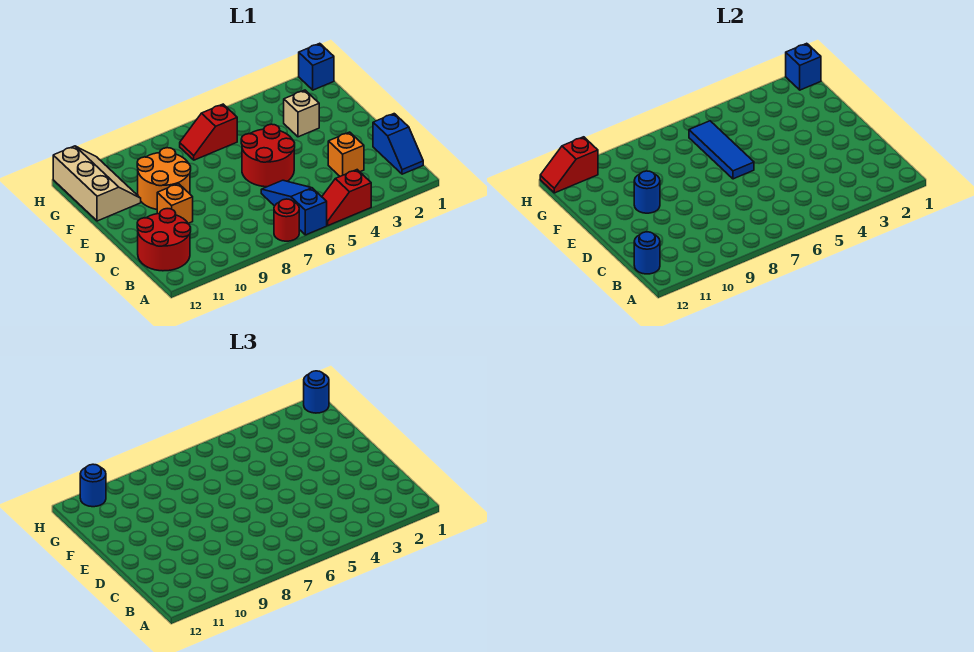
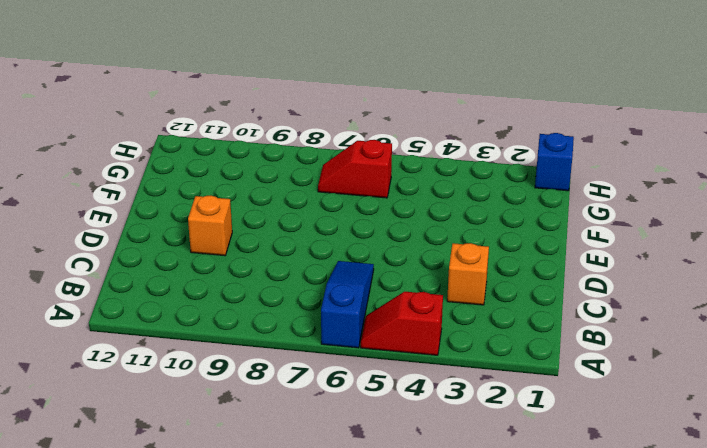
none -> red 1x1 round brick [274,199,299,241]
none -> blue 1x2 slope [373,114,423,174]
none -> red 2x2 round brick [137,209,191,271]

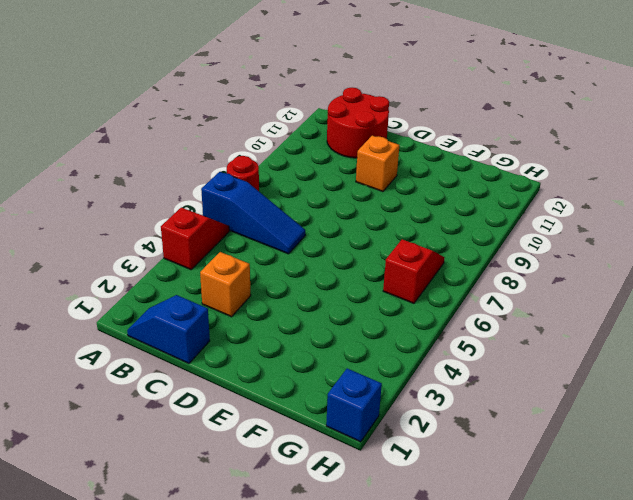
none -> red 2x2 round brick [241,124,295,187]
none -> orange 2x2 round brick [137,148,191,209]
none -> tan 1x1 brick [284,90,319,137]

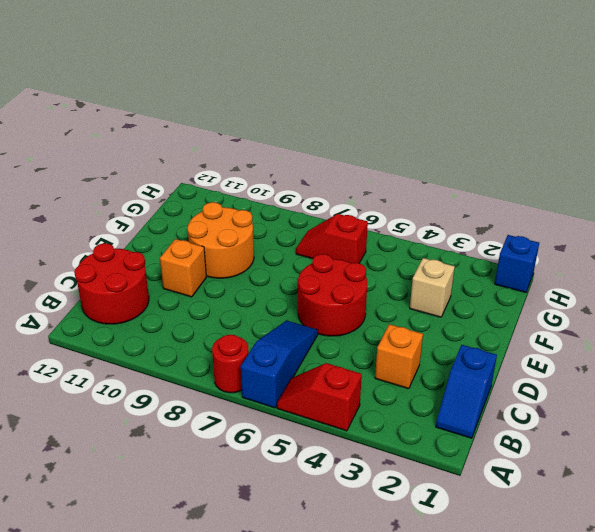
none -> tan 2x3 slope [53,146,141,221]
none -> blue 1x1 round brick [634,232,660,274]
none -> blue 1x3 tile [689,121,754,179]

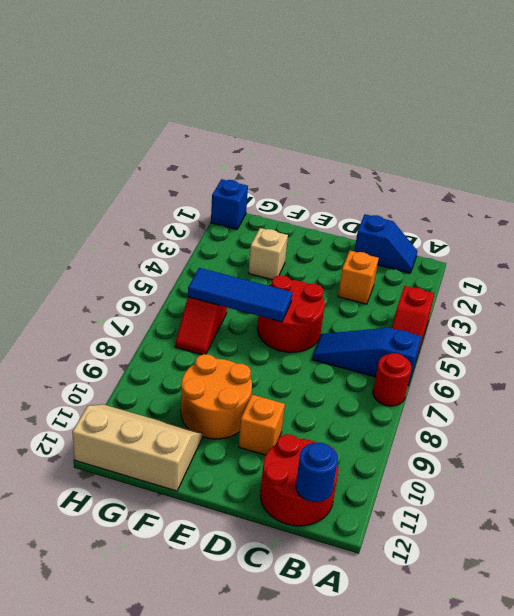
none -> blue 1x1 round brick [634,171,660,213]
none -> blue 1x1 brick [786,43,821,90]
none -> red 1x2 slope [540,137,598,193]

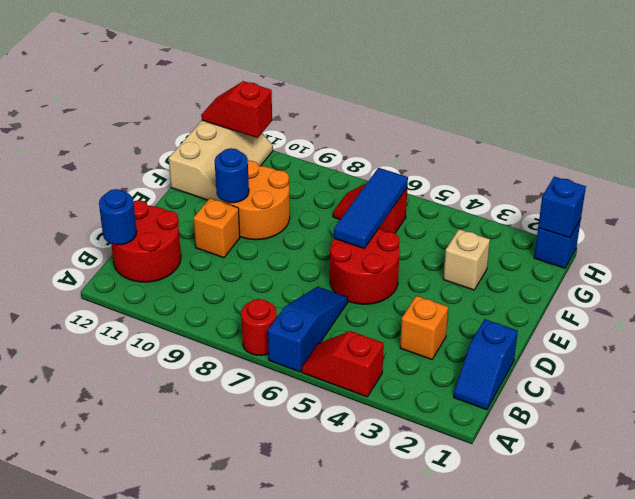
none -> blue 1x1 round brick [304,371,329,413]
none -> blue 1x1 round brick [80,464,106,507]

